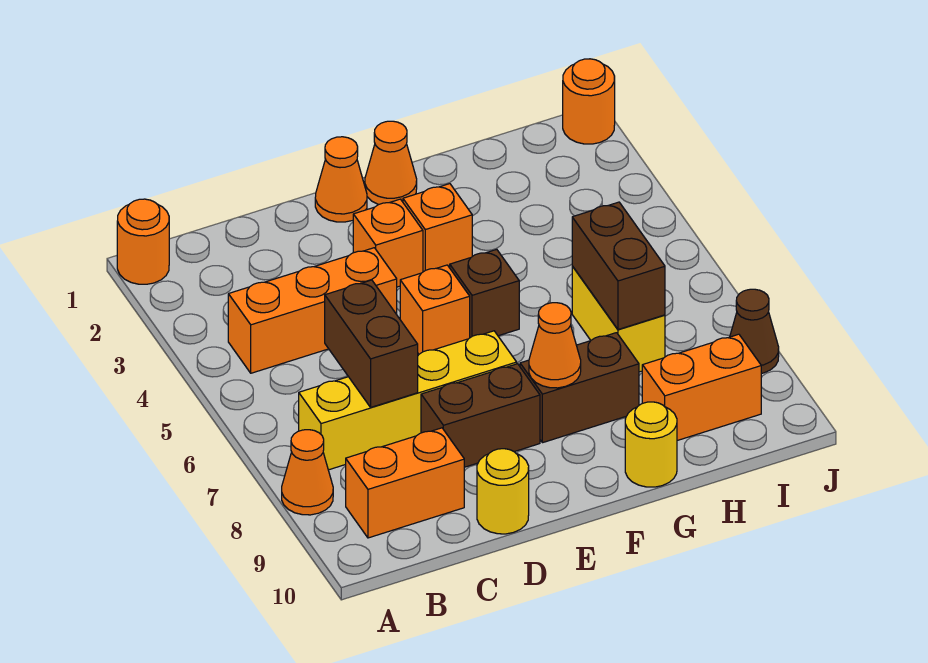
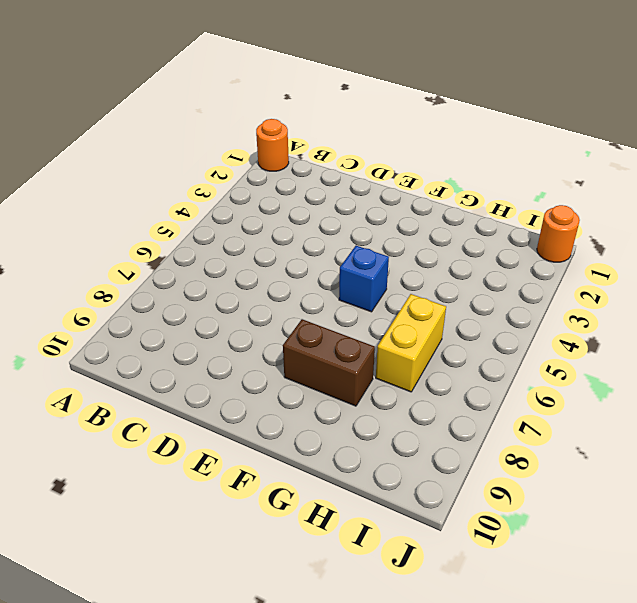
blue 1x1 brick [339,246,389,312] -> brown 1x1 brick [450,249,519,338]
none -> orange 1x1 cone [282,430,333,515]
none -> orange 1x3 brick [228,248,397,373]
none -> yellow 1x4 brick [299,331,517,470]

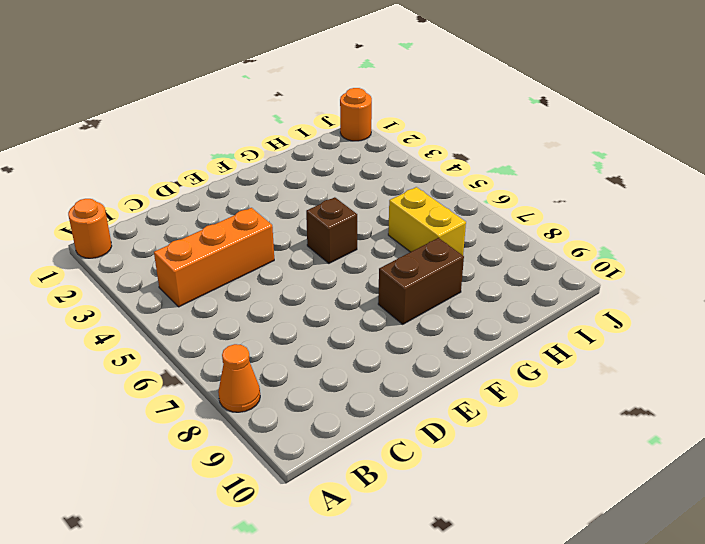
none -> yellow 1x4 brick [299,331,517,470]
none -> orange 1x2 brick [346,428,464,538]
none -> brown 1x2 brick [421,364,540,467]

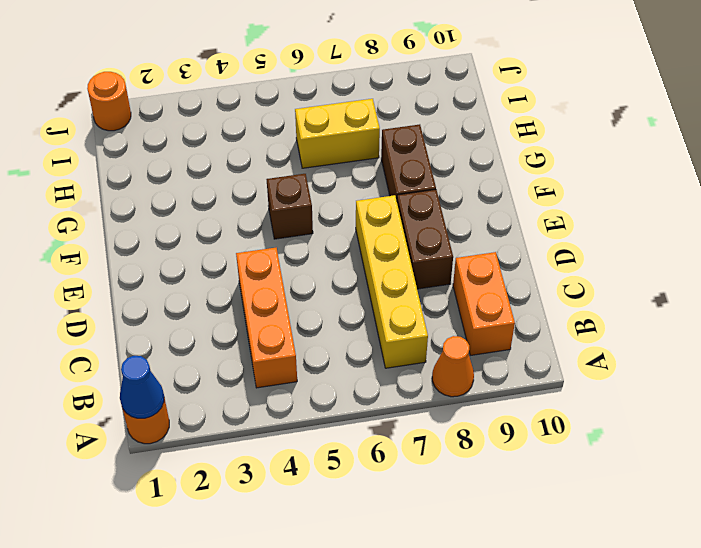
blue 1x1 cone [120,356,164,418] -> none
none -> yellow 1x1 round brick [477,449,529,534]
none -> orange 1x1 cone [315,137,367,222]
none -> orange 1x1 brick [353,199,423,287]

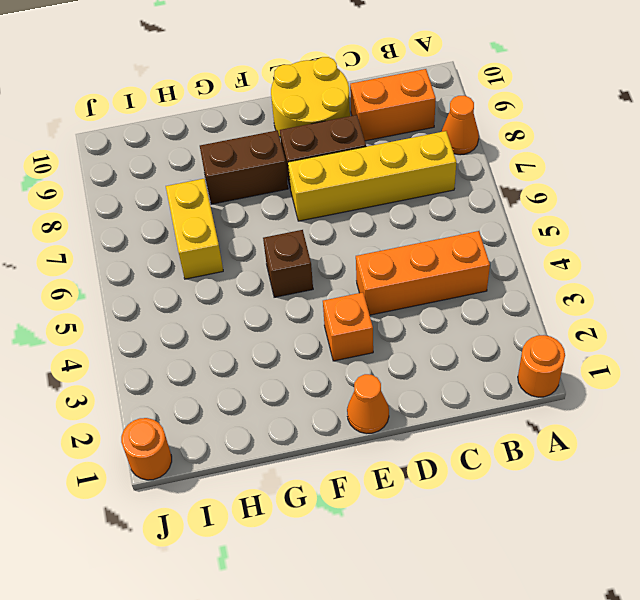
yellow 2x2 round brick [271,57,350,137] -> yellow 1x1 round brick [477,449,529,534]
none -> orange 1x1 brick [400,265,470,354]
none -> orange 1x1 cone [365,121,417,205]
none -> orange 1x1 brick [403,184,472,272]

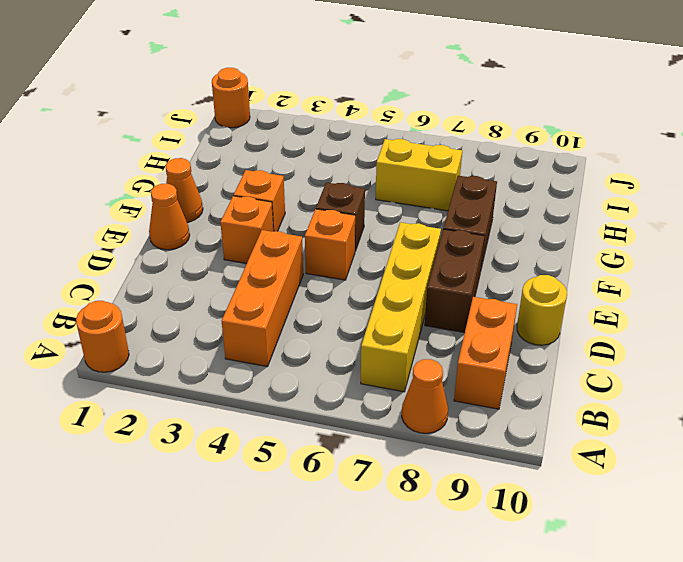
none -> yellow 1x1 round brick [625,402,677,487]
none -> orange 1x2 brick [642,334,761,441]
none -> brown 1x1 cone [730,289,779,373]

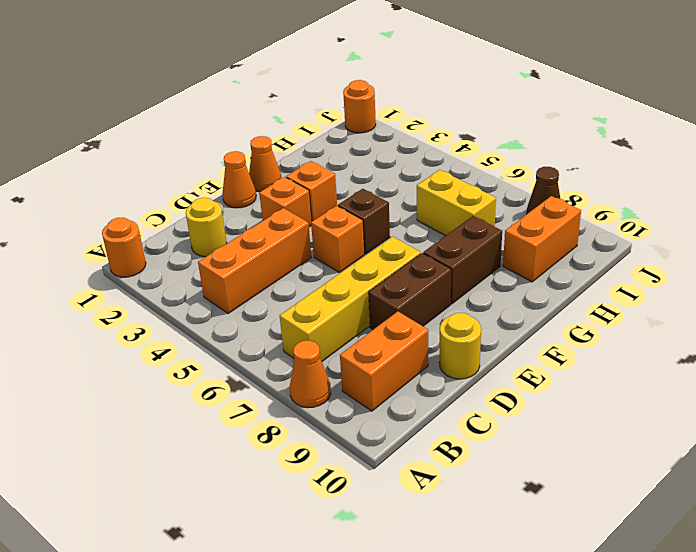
yellow 1x1 round brick [186,198,227,257] -> yellow 1x1 round brick moved to [625,402,677,487]
none -> brown 1x2 brick [325,280,418,407]
none -> orange 1x1 cone [529,303,581,388]
none -> brown 1x2 brick [572,202,665,329]

